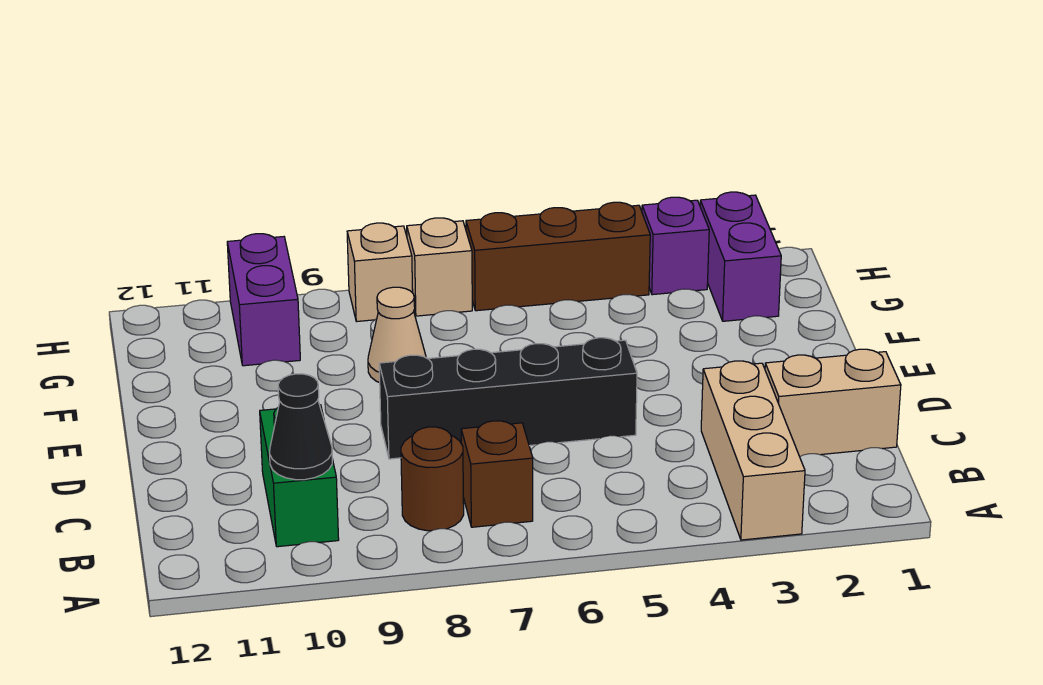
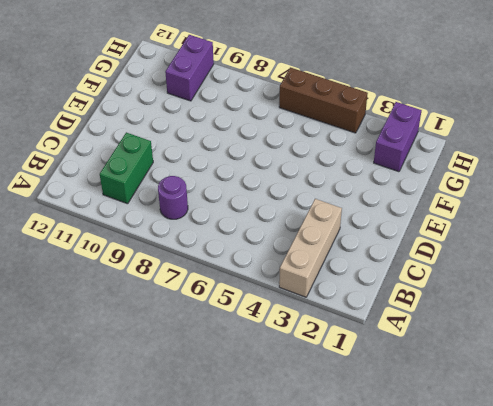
purple 1x1 round brick [158,176,188,219] -> brown 1x1 round brick [401,427,464,531]
none -> brown 1x1 brick [461,421,533,527]
none -> tan 1x2 brick [765,349,901,457]
none -> black 1x4 brick [379,338,637,459]

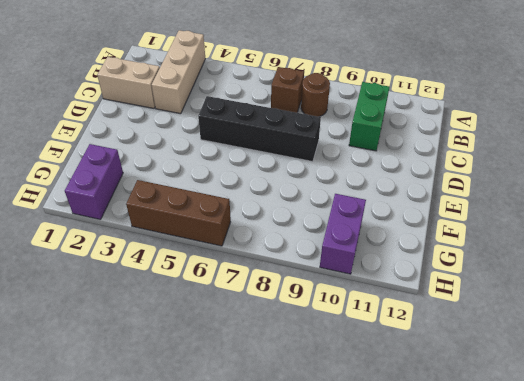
none -> tan 1x1 cone [368,287,426,383]
none -> purple 1x1 brick [642,197,709,295]
none -> tan 1x1 brick [407,218,472,316]

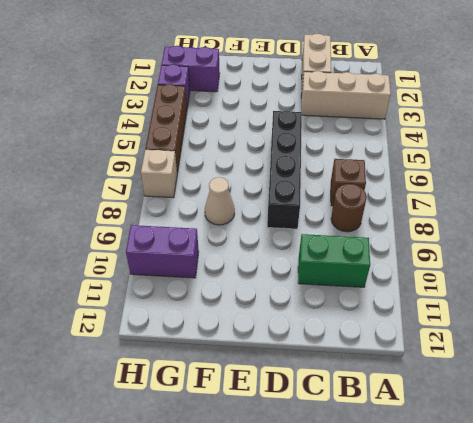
none -> tan 1x1 brick [347,223,413,322]
none -> black 1x1 cone [270,374,333,480]

